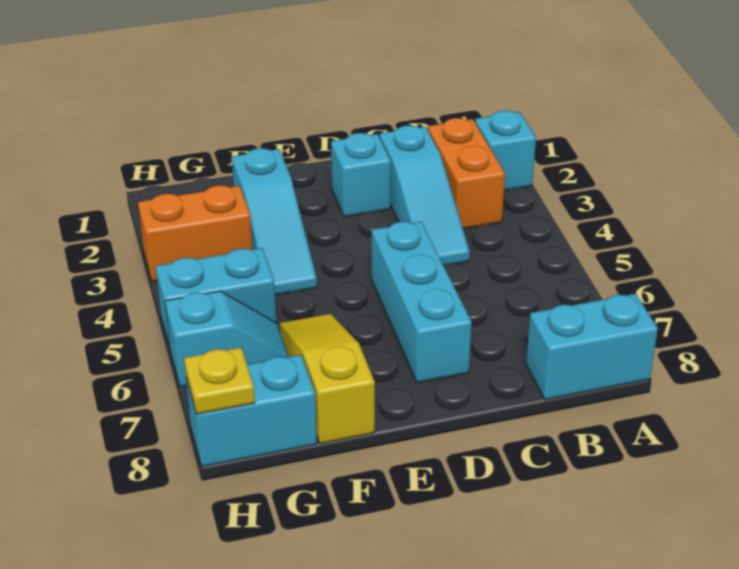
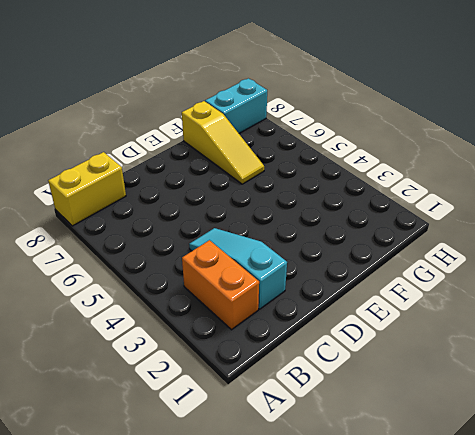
yellow 1x2 brick [48,152,126,226] -> cyan 1x2 brick [526,294,658,400]
none -> cyan 1x1 brick [475,111,536,190]
none -> cyan 1x1 brick [331,133,391,217]
none -> cyan 1x3 brick [372,222,472,383]

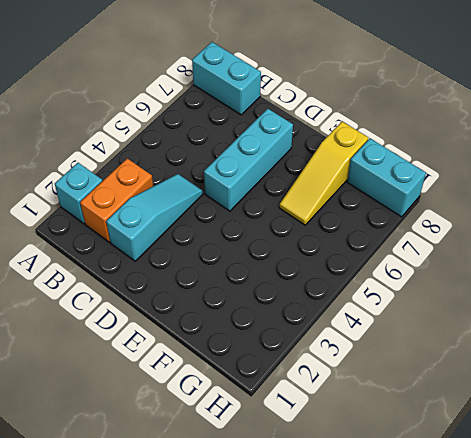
none -> cyan 1x1 brick [331,133,391,217]
none -> cyan 1x3 slope [232,148,317,295]
none -> orange 1x2 brick [138,185,253,282]

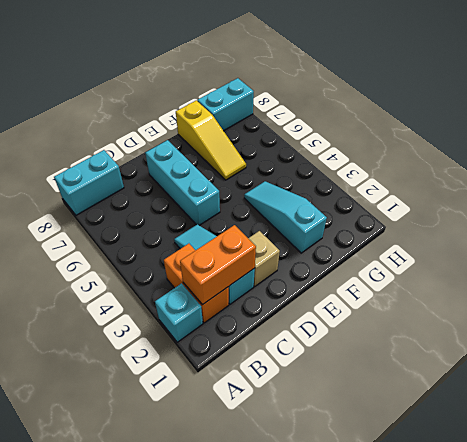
orange 1x2 brick [180,225,256,305] -> orange 1x2 brick moved to [138,185,253,282]
tan 1x1 brick [248,231,280,286] -> cyan 1x1 brick [331,133,391,217]
none -> cyan 1x2 brick [156,248,276,348]
none -> cyan 1x2 slope [165,291,289,387]
none -> yellow 1x1 plate [184,348,255,414]

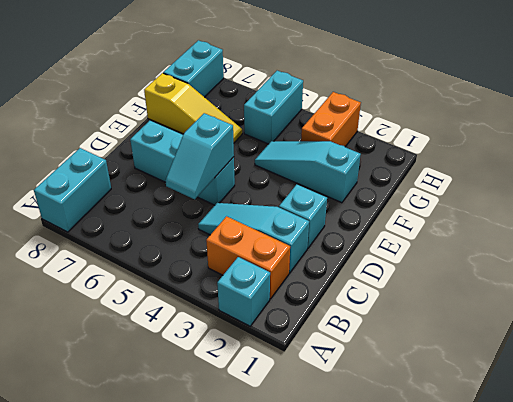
cyan 1x2 slope [166,113,234,199] -> cyan 1x2 slope moved to [165,291,289,387]
none -> yellow 1x1 plate [184,348,255,414]

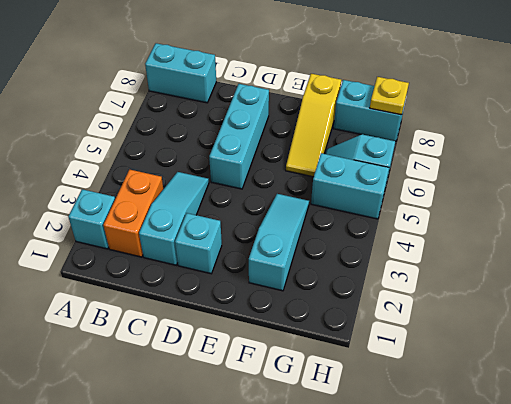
none -> orange 1x2 brick [138,185,253,282]

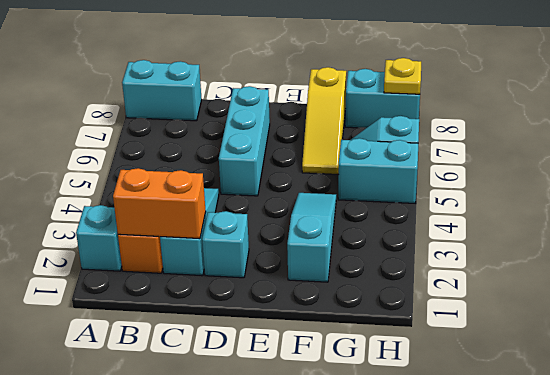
orange 1x2 brick [113,168,206,239] -> orange 1x2 brick moved to [138,185,253,282]

